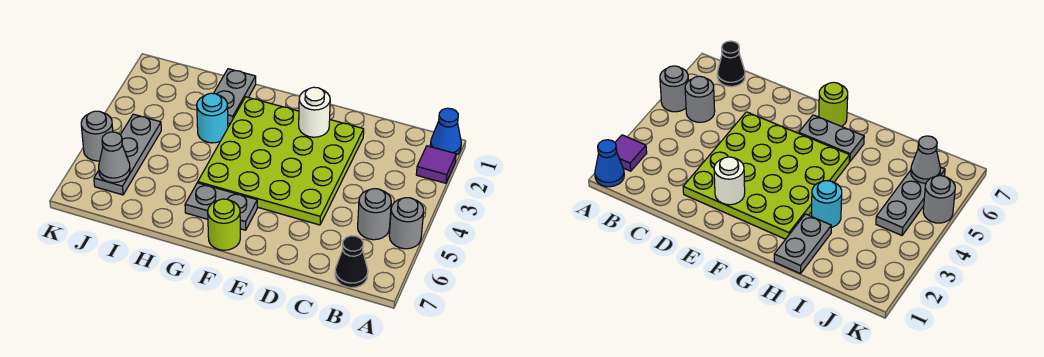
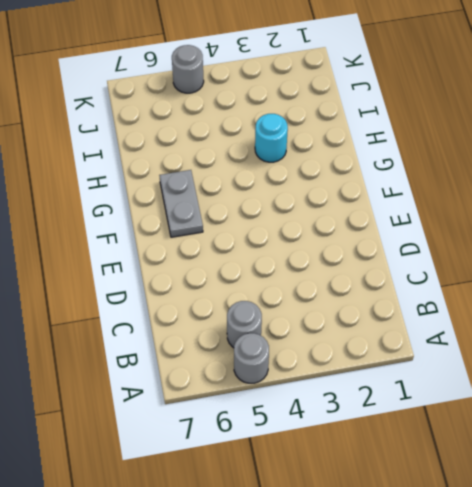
none -> blue 1x1 cone [430,108,461,155]
none -> purple 1x1 tile [416,146,456,183]
none -> black 1x1 cone [335,236,368,288]

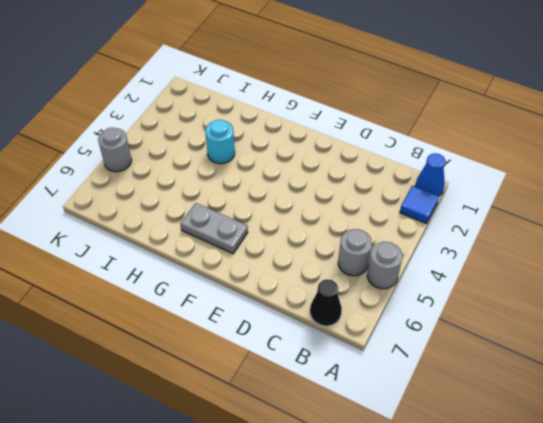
blue 1x1 tile [400,186,439,224] -> purple 1x1 tile [416,146,456,183]
none -> lime 4x4 plate [198,97,364,225]
none -> lime 1x1 round brick [208,199,240,250]
none -> grey 1x2 plate [213,69,256,124]

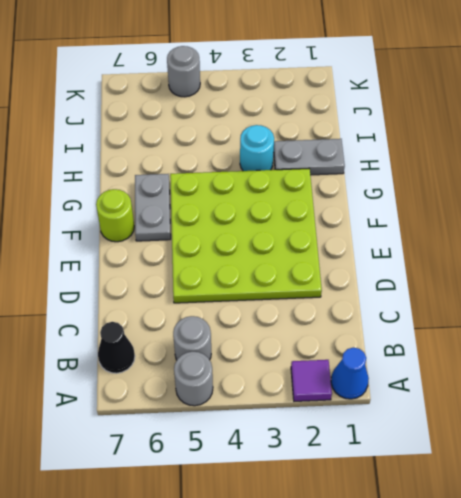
none -> grey 1x3 plate [94,114,161,195]
none -> white 1x1 round brick [299,87,330,137]
none -> grey 1x1 cone [99,132,130,183]

